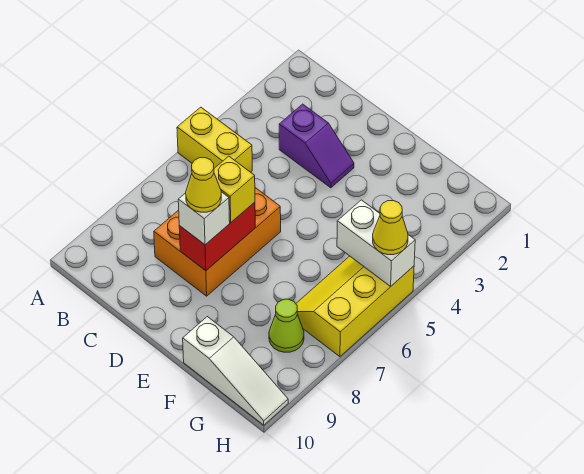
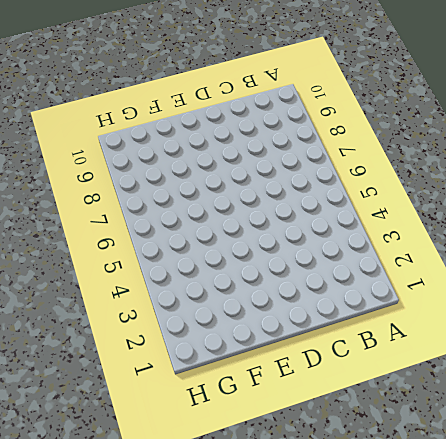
none -> yellow 1x2 brick [177,107,252,172]
none -> purple 1x2 slope [279,104,354,188]
none -> orange 2x3 brick [154,188,281,296]

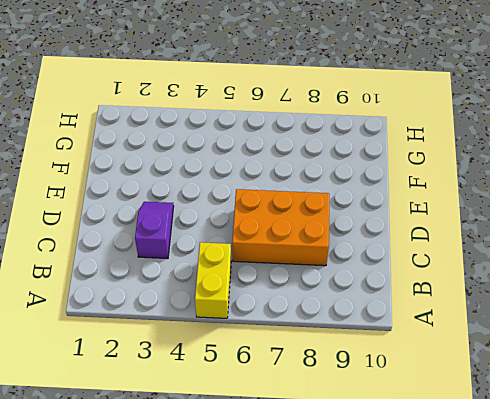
none -> white 1x3 slope [183,317,288,425]
none -> yellow 2x3 slope [296,256,414,357]
none -> lime 1x1 cone [269,299,304,352]

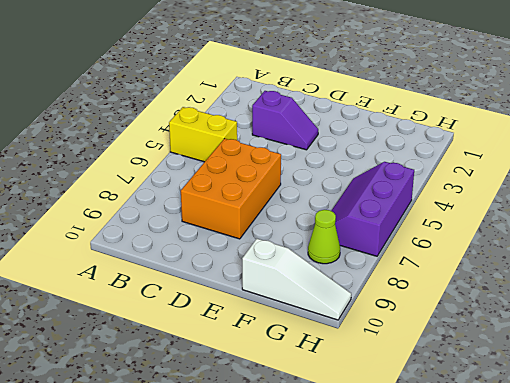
purple 2x3 slope [332,162,414,256] -> yellow 2x3 slope [296,256,414,357]
none -> red 1x2 brick [179,202,255,271]
none -> white 1x2 brick [337,200,415,287]
none -> yellow 1x1 brick [214,156,255,222]

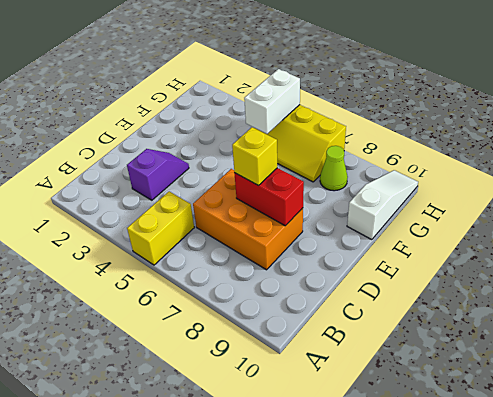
none -> white 1x1 brick [178,192,230,245]
none -> yellow 1x1 cone [373,201,408,255]
none -> yellow 1x1 cone [186,158,221,212]

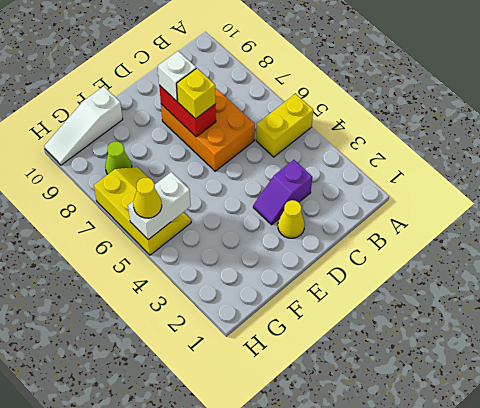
yellow 1x1 cone [278,200,305,238] -> yellow 1x1 cone moved to [186,158,221,212]

